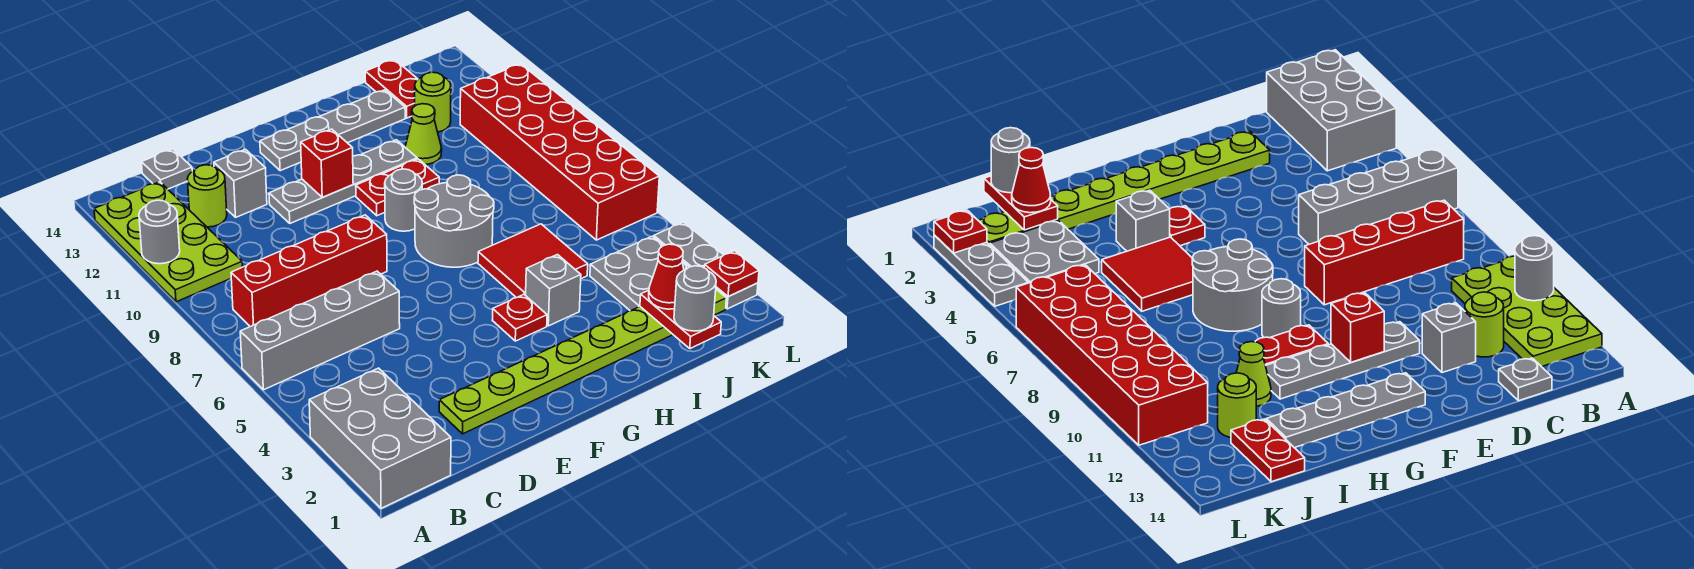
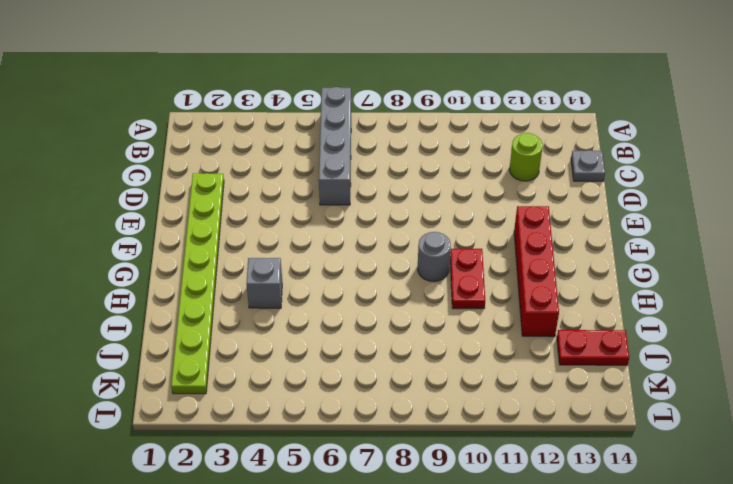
red 1x4 brick [514,206,559,337] -> red 1x4 brick moved to [231,215,387,327]
none -> grey 2x3 brick [309,368,451,508]
none -> lime 2x4 plate [94,182,243,302]
none -> grey 1x1 brick [214,149,267,217]

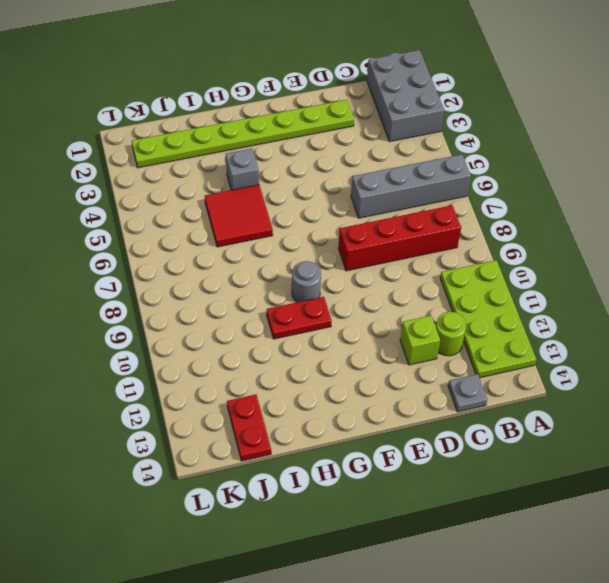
lime 1x1 brick [400,316,440,365] -> grey 1x1 brick [214,149,267,217]
none -> grey 1x4 plate [269,140,417,223]
none -> grey 1x4 plate [260,90,405,171]
none -> red 1x1 plate [492,295,547,341]

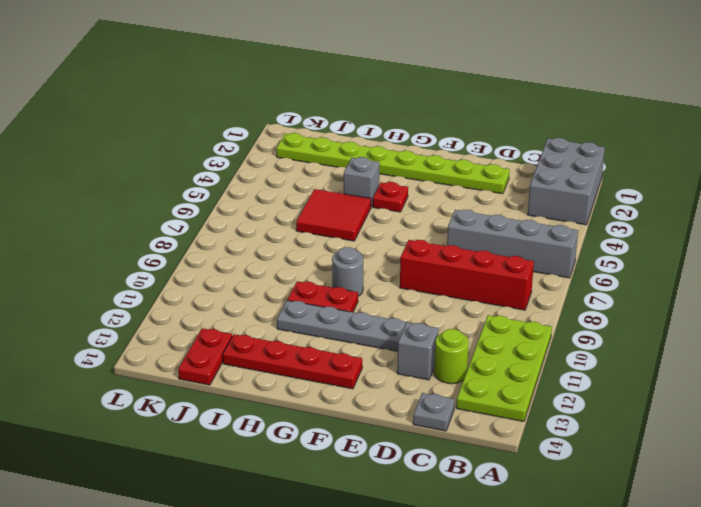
red 1x4 plate [223,334,362,389] -> grey 1x4 plate [260,90,405,171]
none -> grey 2x2 round brick [414,175,494,267]
none -> lime 1x1 cone [405,104,442,164]
none -> grey 2x2 plate [590,236,689,311]

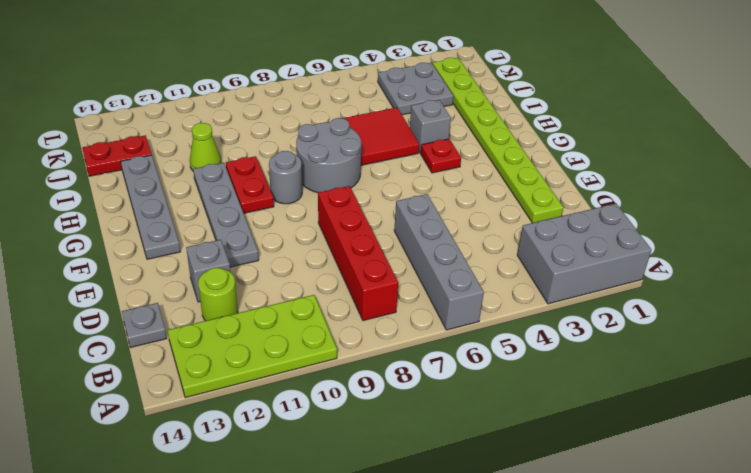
none -> lime 1x1 round brick [415,72,451,132]
none -> red 2x6 brick [460,64,659,240]
none -> grey 1x3 plate [654,222,758,309]

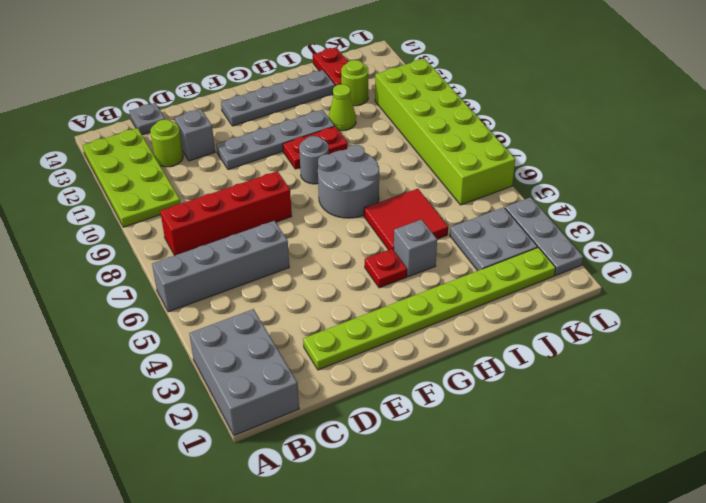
lime 2x6 brick [375,58,515,205] -> red 2x6 brick [460,64,659,240]
none -> grey 1x1 round brick [139,200,180,264]
none -> red 1x1 brick [301,129,353,197]
none -> red 1x2 plate [640,290,721,348]

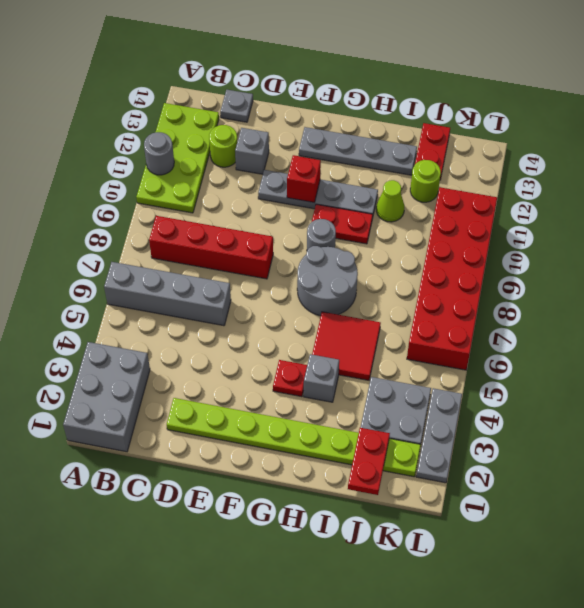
none -> red 1x1 plate [704,251,759,297]
none -> grey 1x1 round brick [674,266,716,331]
none -> red 1x1 cone [649,244,684,309]

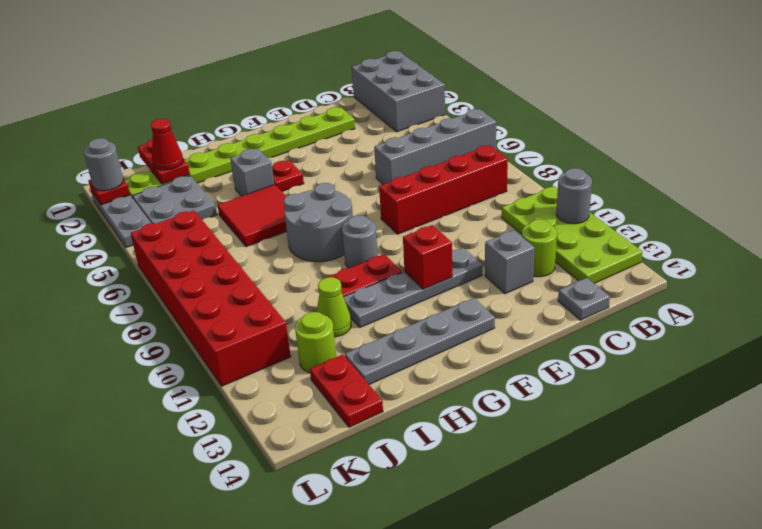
grey 1x1 round brick [84,138,123,191] -> grey 1x1 round brick moved to [674,266,716,331]

